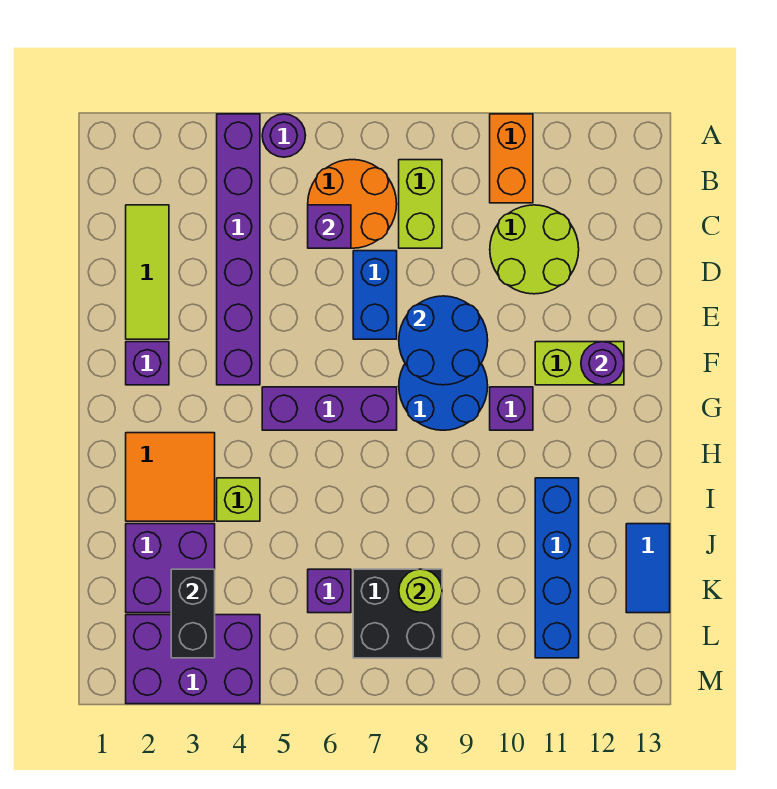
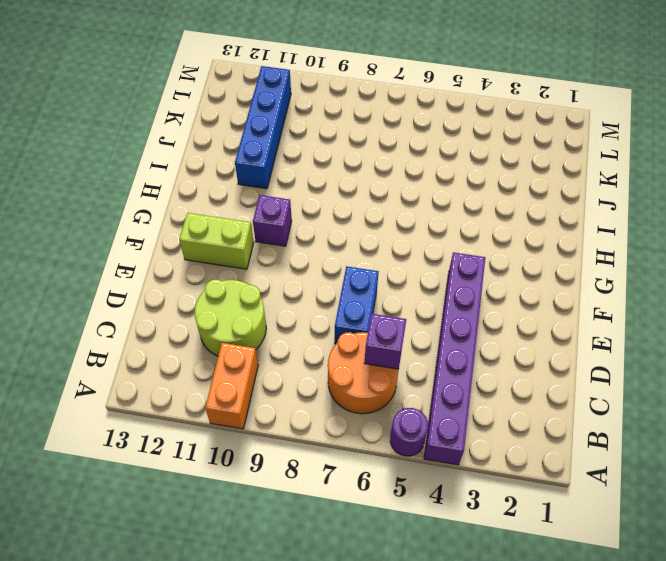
none -> lime 1x2 brick [399,160,442,248]
none -> lime 1x3 tile [126,205,169,339]
none -> purple 1x1 brick [126,342,169,385]

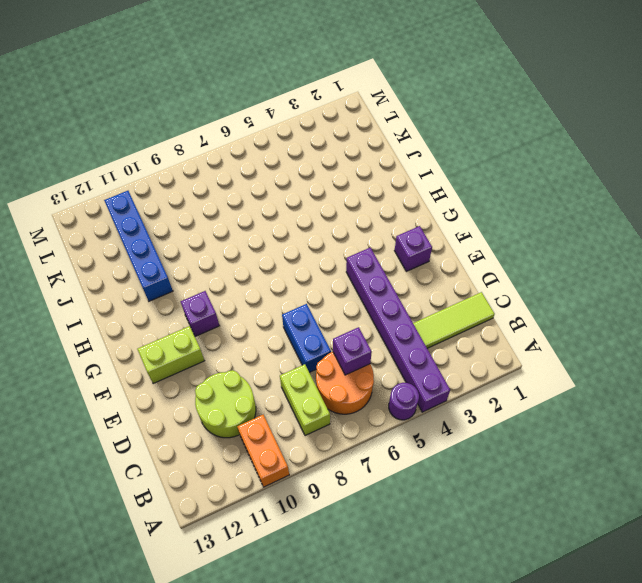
lime 1x3 tile [413,292,495,348] -> lime 1x3 tile turned to [126,205,169,339]
none -> blue 2x2 round brick [399,364,488,430]
none -> purple 1x3 brick [262,387,397,430]
none -> orange 2x2 tile [126,433,215,521]

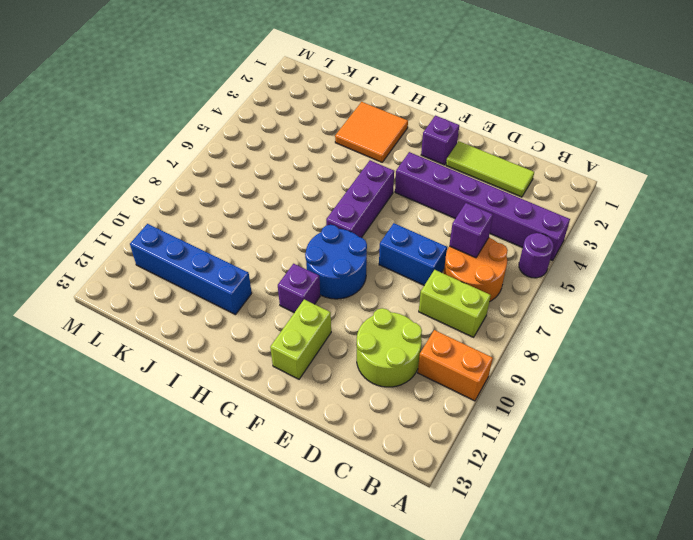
none -> lime 1x1 brick [217,478,260,521]
none -> purple 2x2 brick [126,524,215,613]
none -> blue 1x2 tile [626,524,670,613]

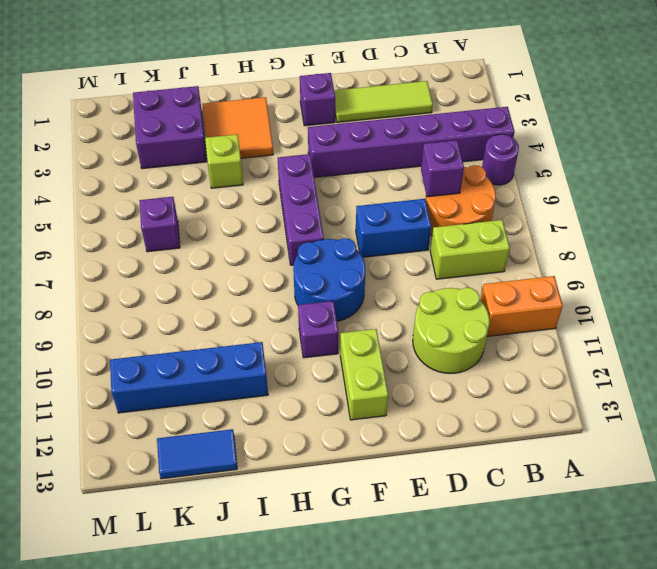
none -> black 2x2 brick [353,569,442,658]
none -> purple 2x3 brick [126,615,260,704]
none -> blue 2x2 round brick [399,296,488,385]

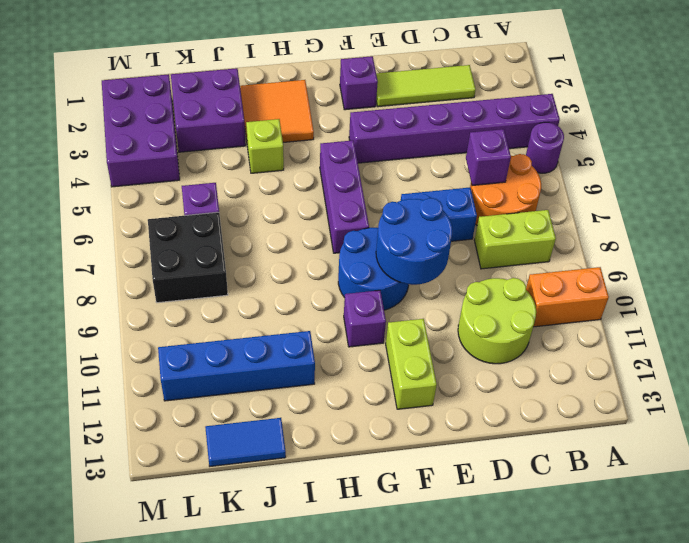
none -> purple 1x1 round brick [581,342,624,385]
none -> black 1x2 brick [171,569,215,658]
none -> lime 1x1 round brick [399,569,442,612]

